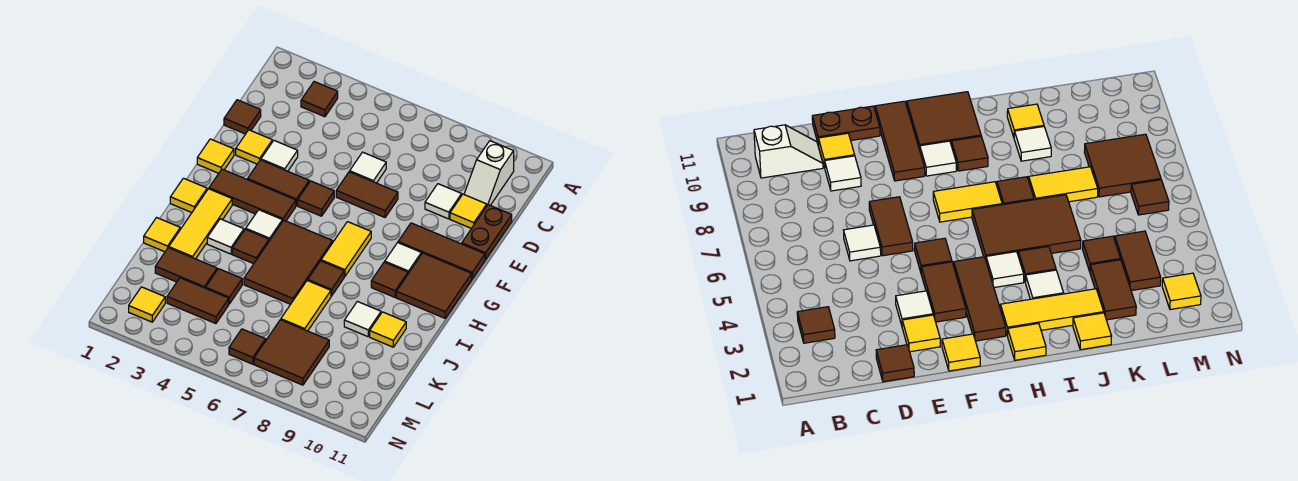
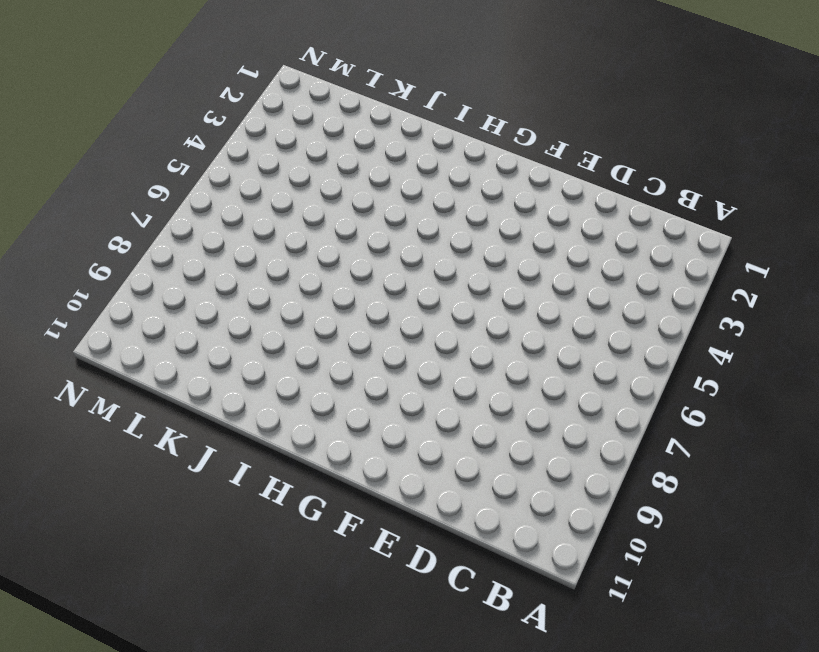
none -> brown 1x1 tile [301,82,338,117]
none -> white 1x2 slope [464,141,514,205]
none -> brown 1x1 tile [224,100,261,134]
none -> white 1x1 tile [350,152,386,183]

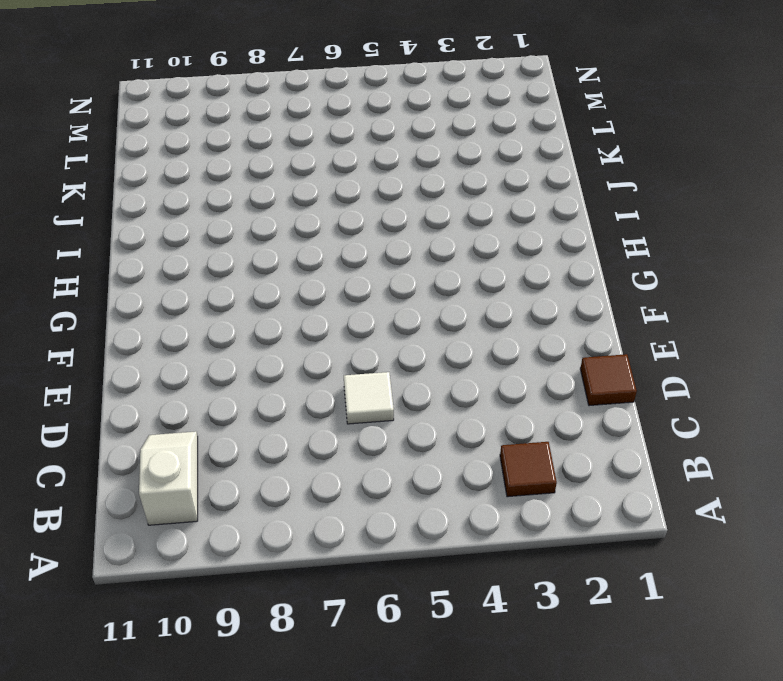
none -> white 1x1 tile [425,184,462,219]
none -> yellow 1x1 tile [450,194,487,228]
none -> brown 1x2 plate [462,205,512,260]
none -> yellow 1x1 tile [236,130,272,164]

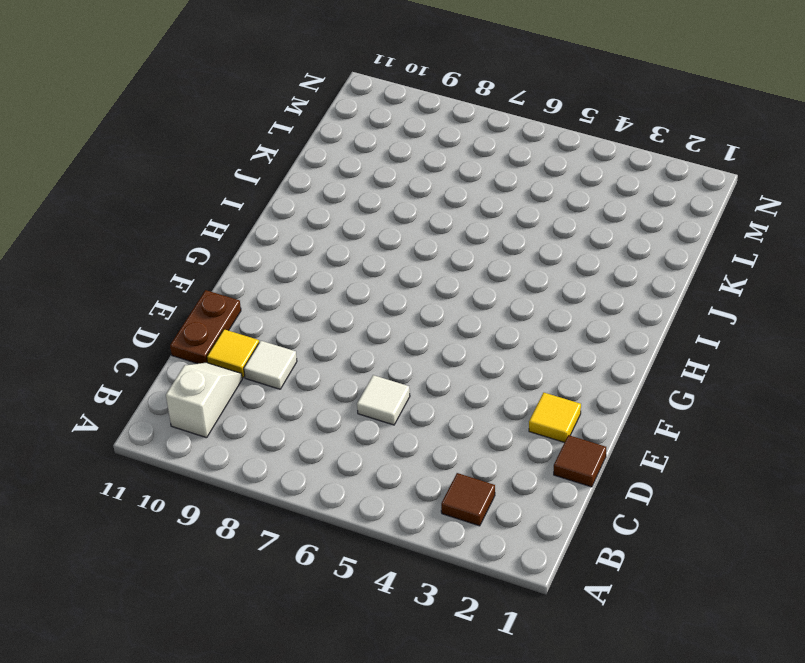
none -> white 1x1 tile [261,141,298,171]
none -> brown 1x2 tile [336,172,398,217]
none -> yellow 1x1 tile [197,139,234,173]
none -> brown 1x2 tile [248,160,309,206]

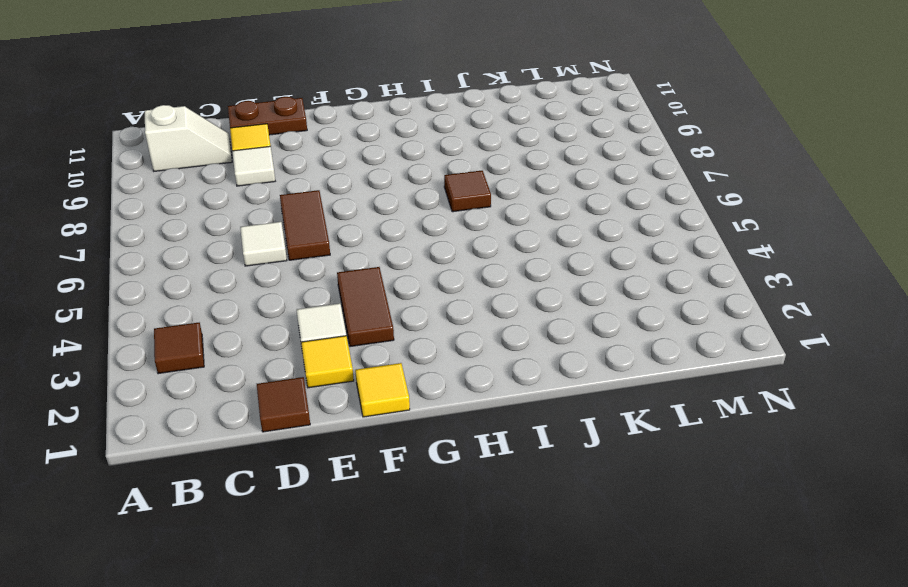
none -> brown 1x1 tile [298,181,334,216]
none -> brown 1x3 tile [398,223,485,279]
none -> brown 1x3 tile [209,169,296,222]
none -> yellow 1x2 tile [321,222,371,276]

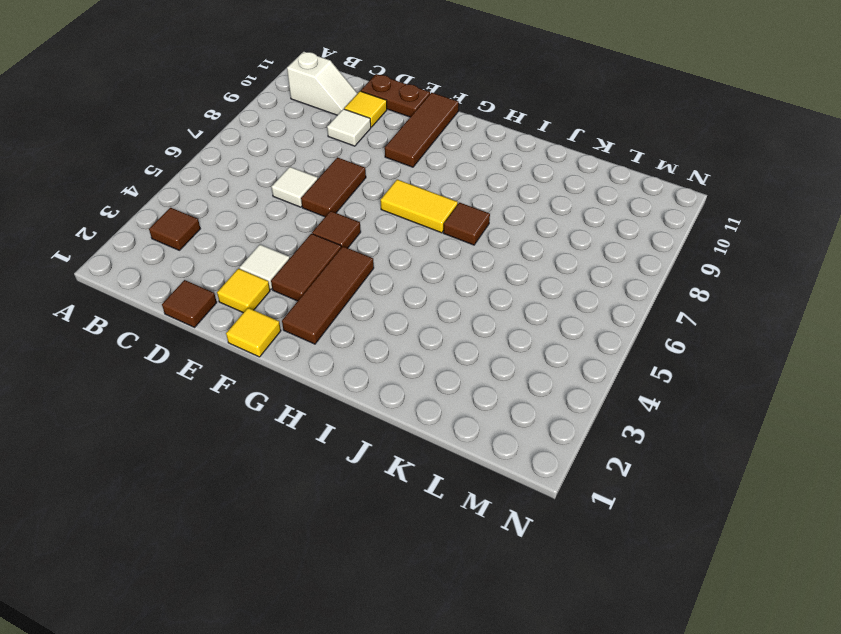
none -> white 1x1 tile [385,243,421,274]
none -> brown 2x2 tile [396,253,472,318]
none -> yellow 1x1 tile [170,178,207,213]
none -> yellow 1x3 tile [169,189,232,259]

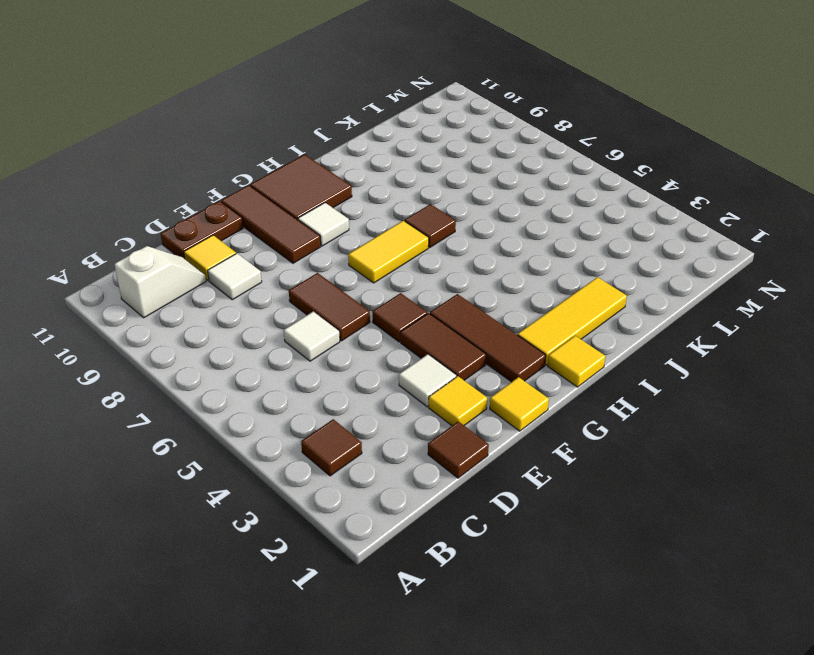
none -> white 1x1 tile [246,210,282,241]
none -> brown 2x3 tile [244,220,333,304]
none -> brown 1x1 tile [371,262,408,297]
none -> white 1x1 tile [207,219,244,254]

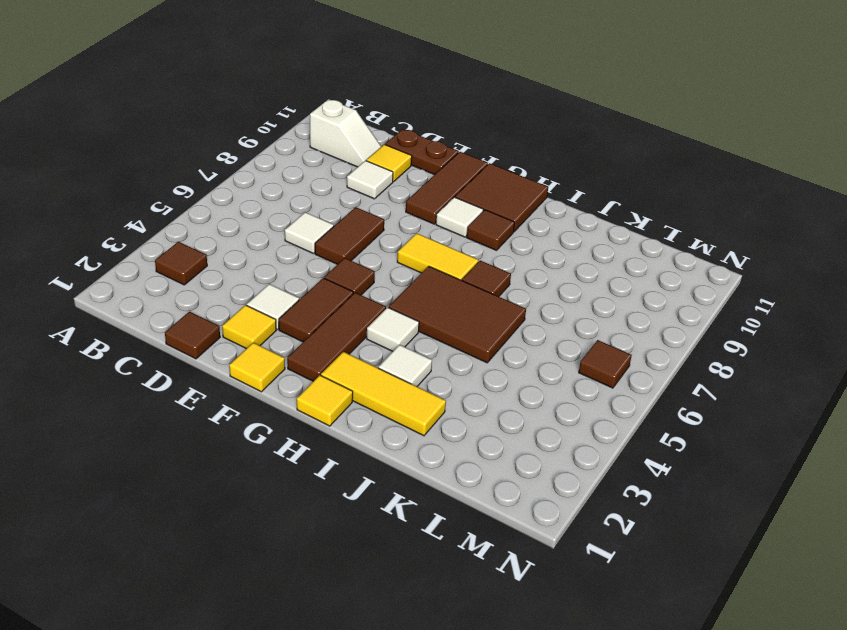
none -> brown 1x1 tile [232,229,269,264]
none -> yellow 1x1 tile [144,218,180,252]
none -> yellow 1x2 tile [281,280,331,331]
none -> white 1x1 tile [344,301,381,337]

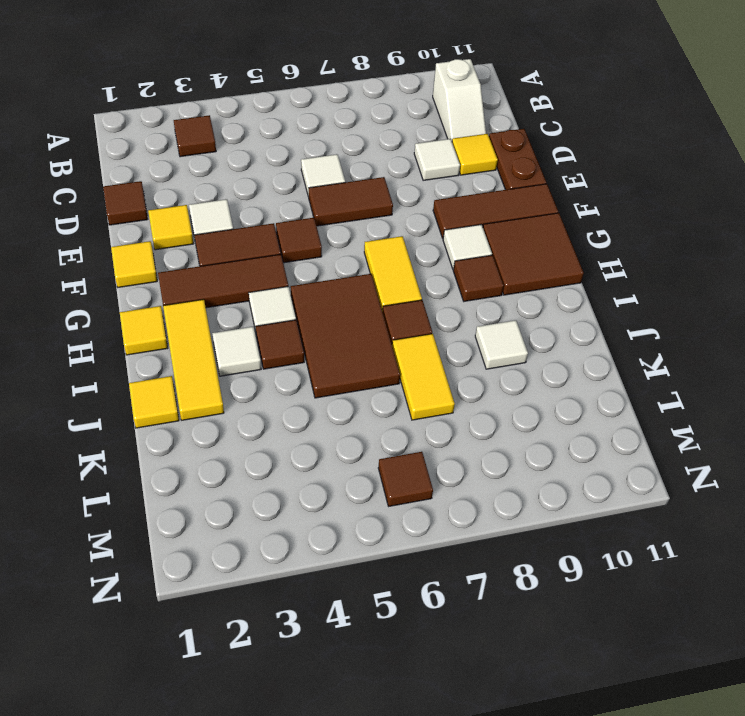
none -> yellow 1x1 tile [370,312,406,347]
none -> brown 1x2 tile [155,248,217,288]
none -> brown 1x1 tile [206,269,242,304]
none -> brown 1x2 tile [167,278,229,324]

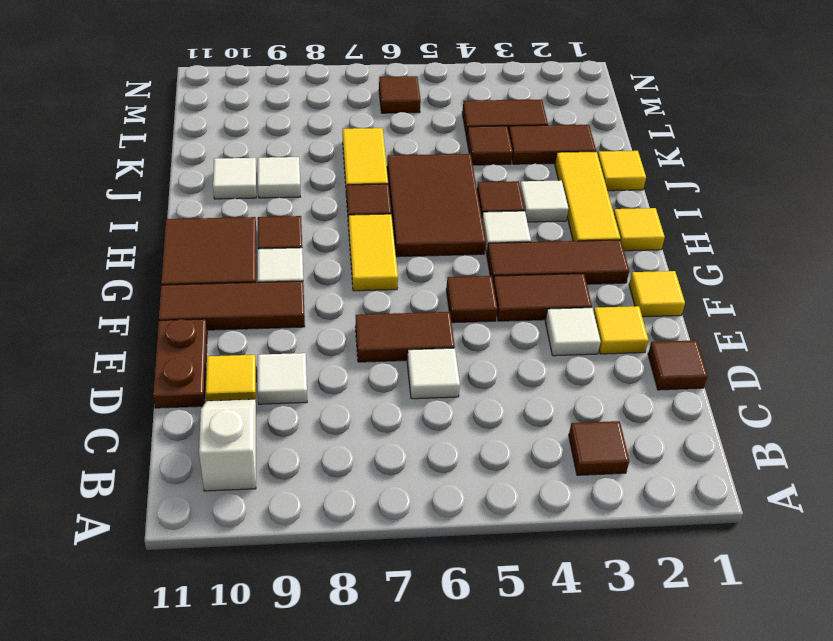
white 1x1 tile [213,158,256,199] -> yellow 1x1 tile [370,312,406,347]
none -> brown 2x2 tile [254,320,329,385]
none -> yellow 1x1 tile [129,287,165,322]

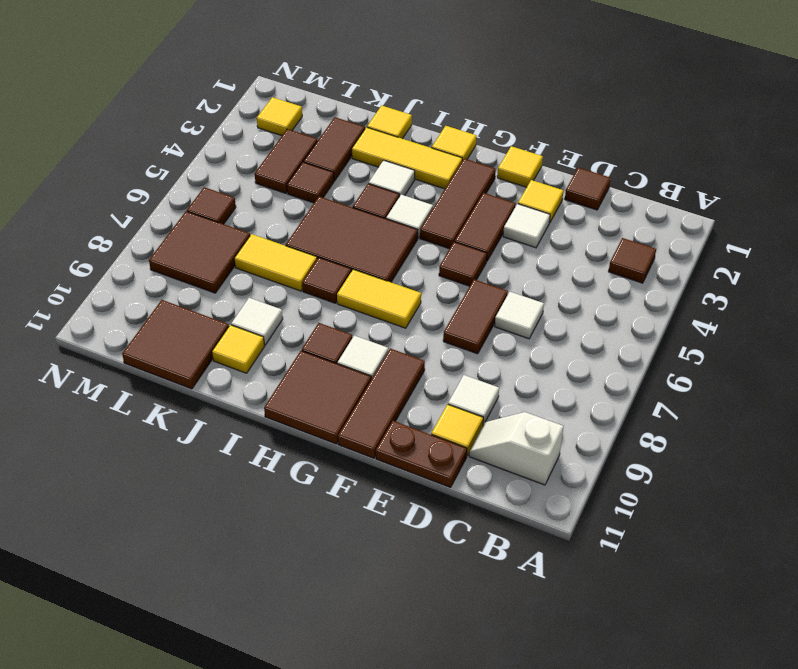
brown 2x2 tile [122,300,229,389] -> none

